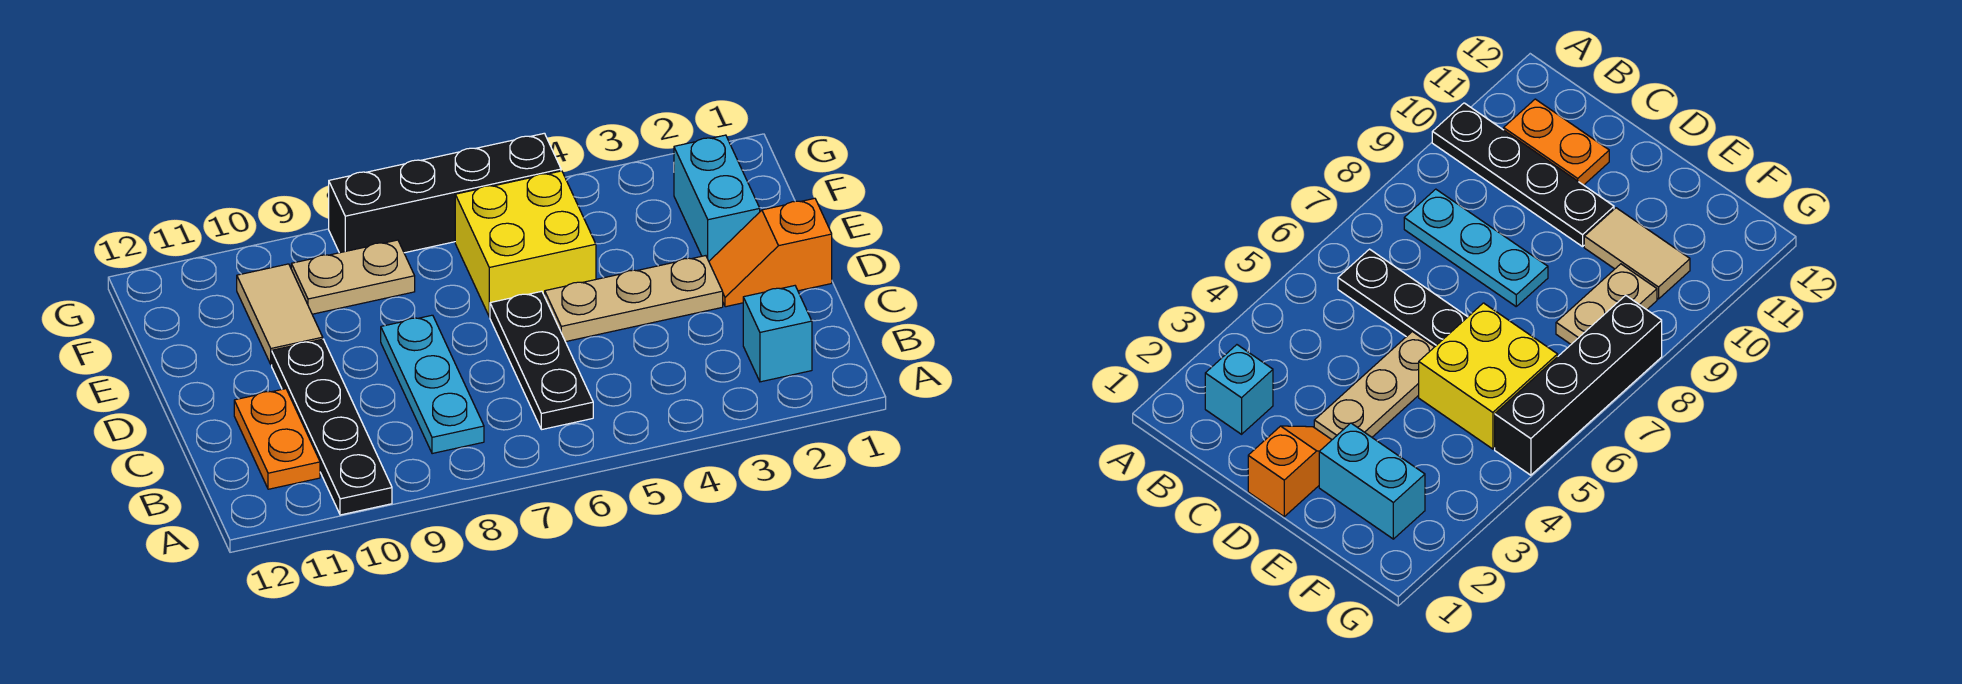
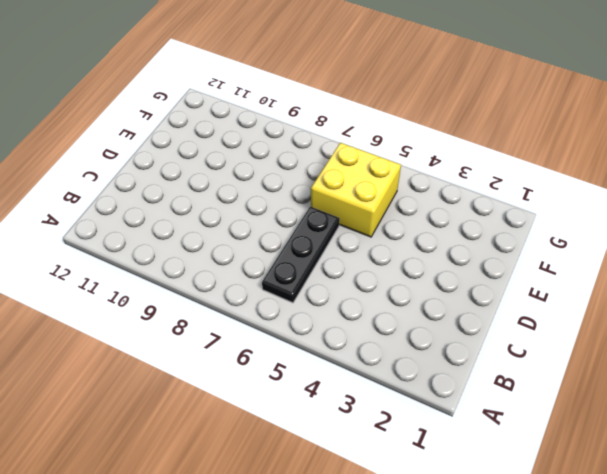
none -> black 1x4 plate [272,339,392,515]
none -> cyan 1x1 brick [743,286,812,382]
none -> cyan 1x3 plate [381,315,484,454]

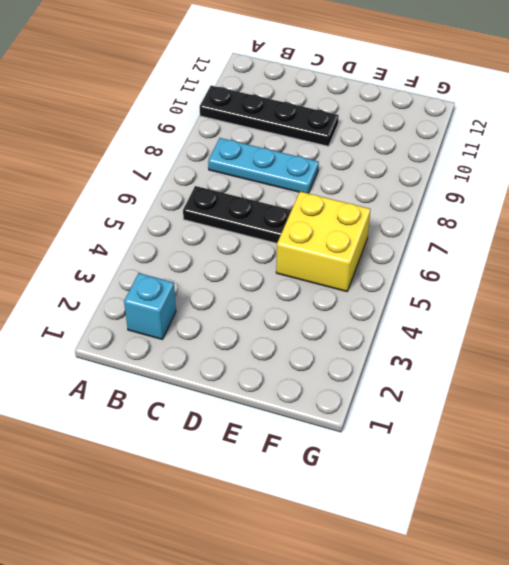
none -> orange 1x2 plate [234,389,320,489]
none -> orange 1x2 slope [709,198,832,307]
none -> tan 1x3 plate [545,256,723,342]

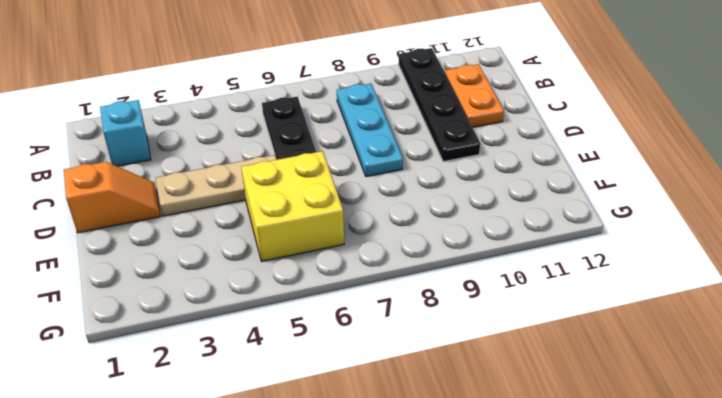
none -> cyan 1x2 brick [674,135,760,261]
none -> tan 1x2 tile [237,264,323,365]
none -> tan 1x2 plate [291,240,415,314]

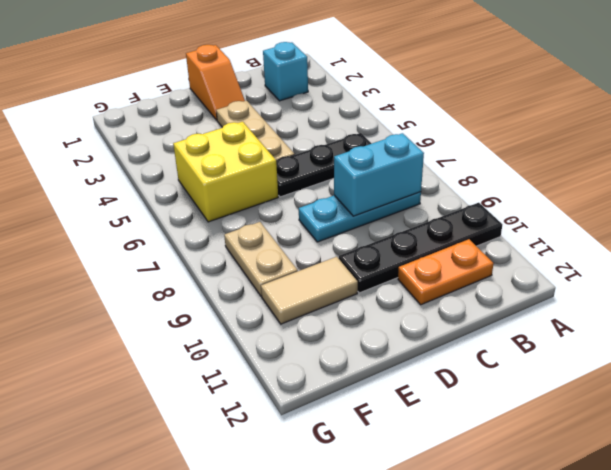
cyan 1x2 brick [334,133,424,216] -> cyan 1x2 brick moved to [674,135,760,261]
none -> black 1x4 brick [329,133,561,253]

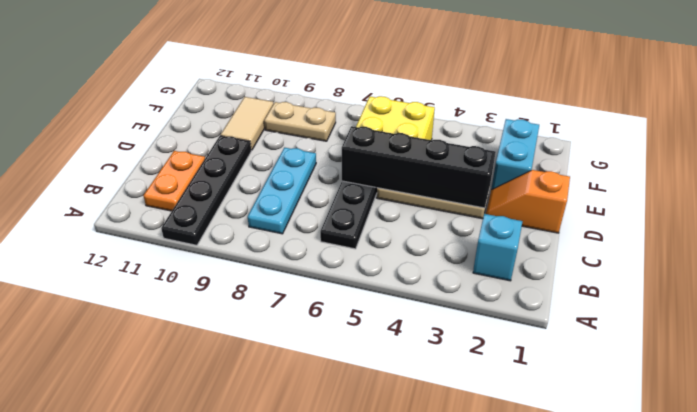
black 1x4 brick [342,126,496,208] -> black 1x4 brick moved to [329,133,561,253]

